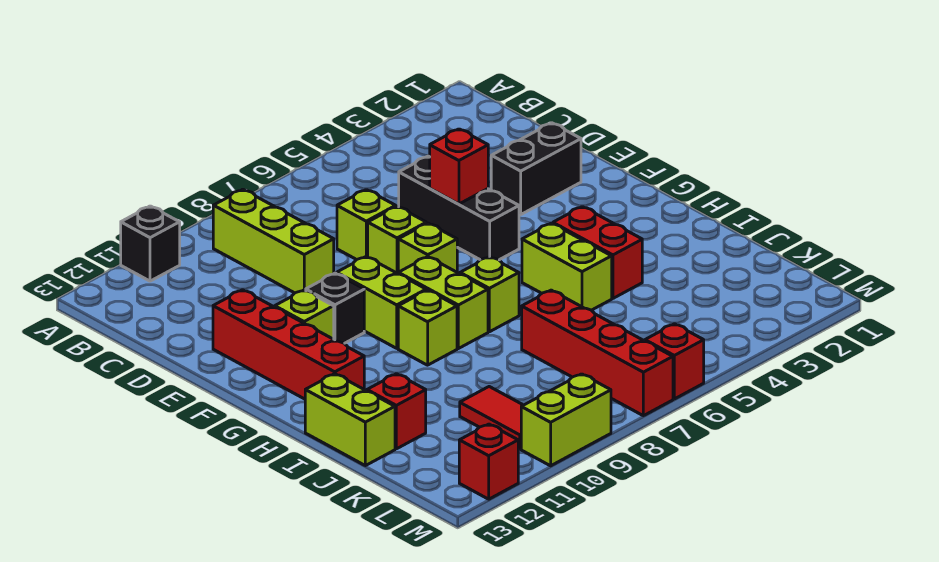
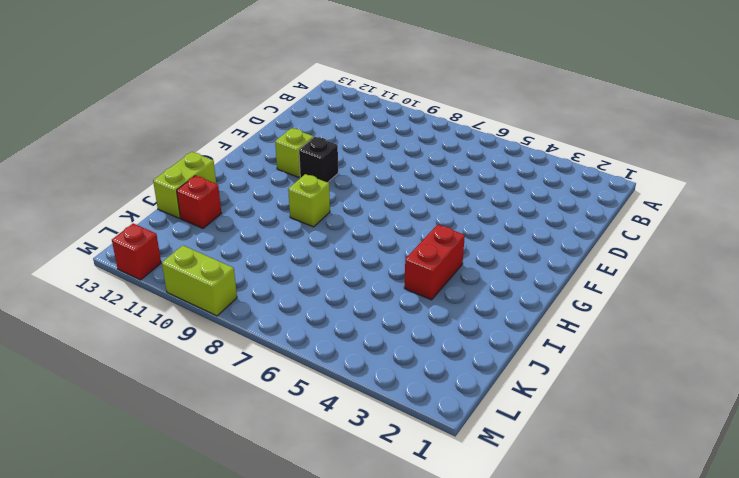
none -> black 1x1 brick [121,206,180,281]
none -> lime 1x3 brick [213,189,334,293]
none -> black 1x3 brick [399,156,519,260]

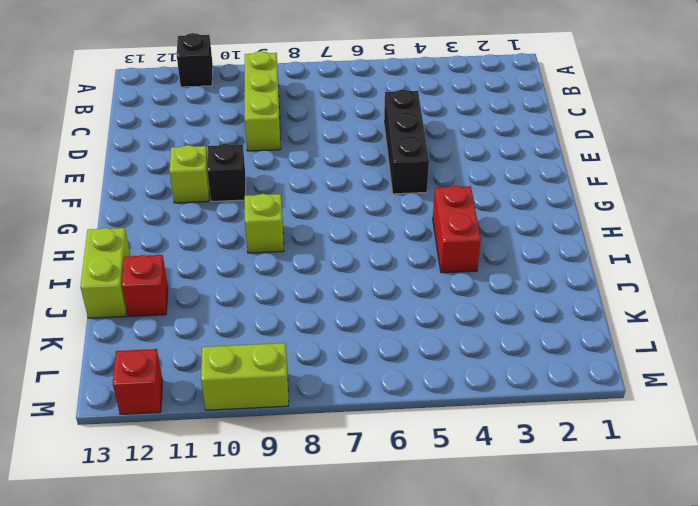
none -> lime 1x1 brick [337,190,396,260]
none -> black 1x2 brick [491,123,581,215]
none -> lime 1x1 brick [368,206,426,274]

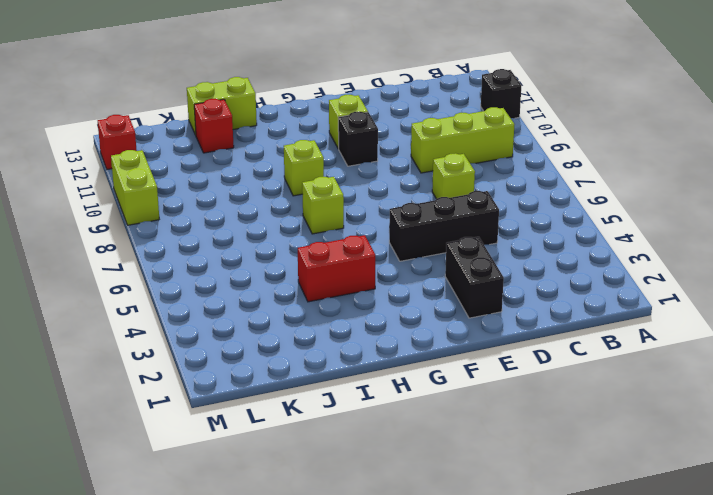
none -> lime 1x1 brick [368,206,426,274]
none -> red 1x4 brick [213,290,364,399]
none -> lime 1x1 brick [398,223,457,272]

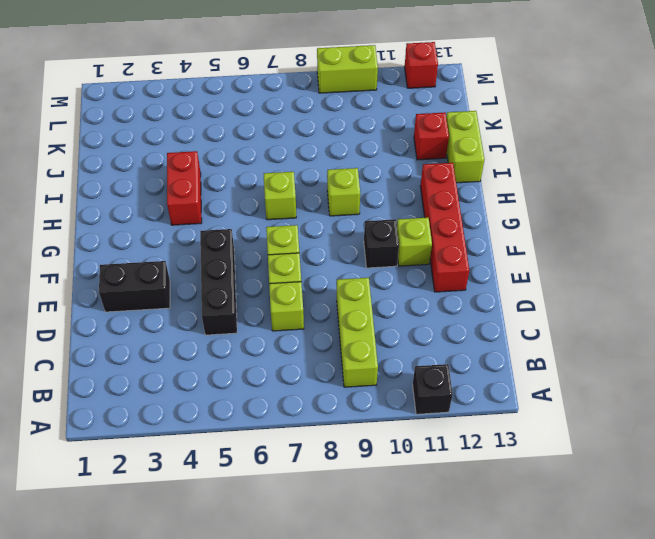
none -> lime 1x2 brick [337,257,426,348]
none -> lime 1x2 brick [398,257,488,349]
none -> lime 1x2 brick [522,223,612,310]

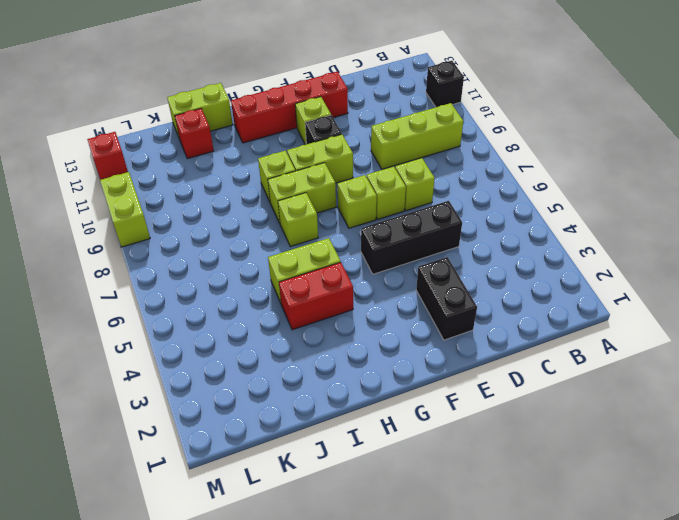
none -> red 1x4 brick [522,290,673,416]
none -> red 1x2 tile [460,387,523,449]
none -> red 1x1 brick [645,324,704,399]

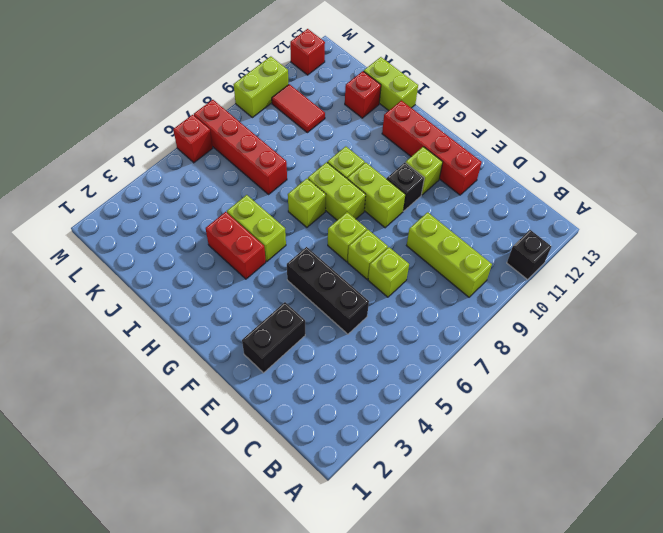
none -> red 1x1 brick [430,129,488,204]

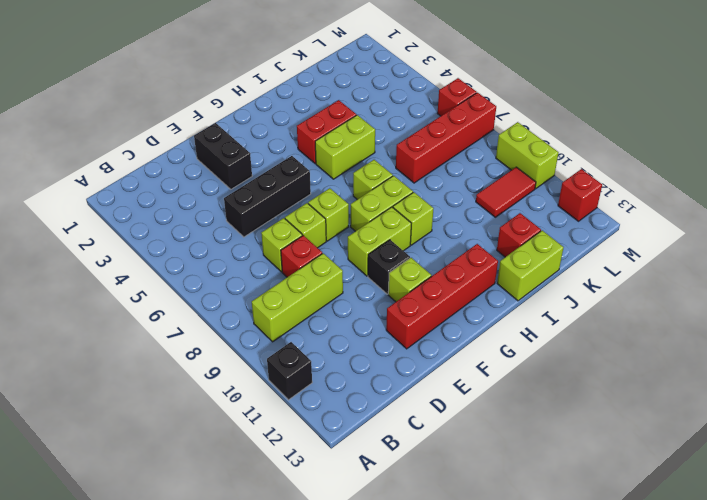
red 1x1 brick [281,235,322,277] -> red 1x1 brick moved to [430,129,488,204]

